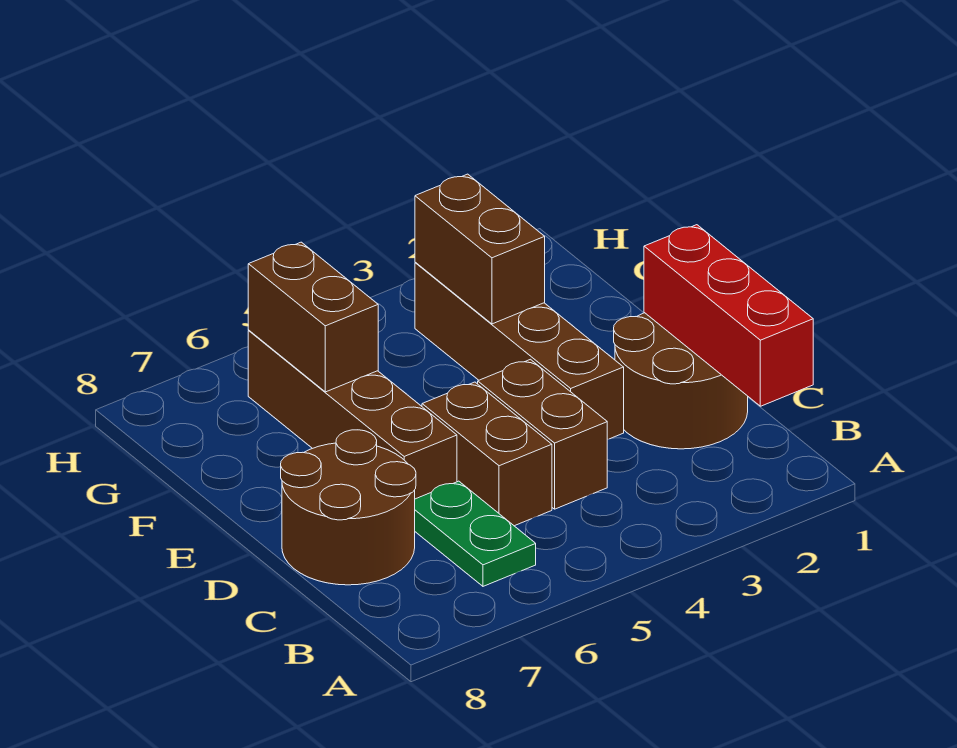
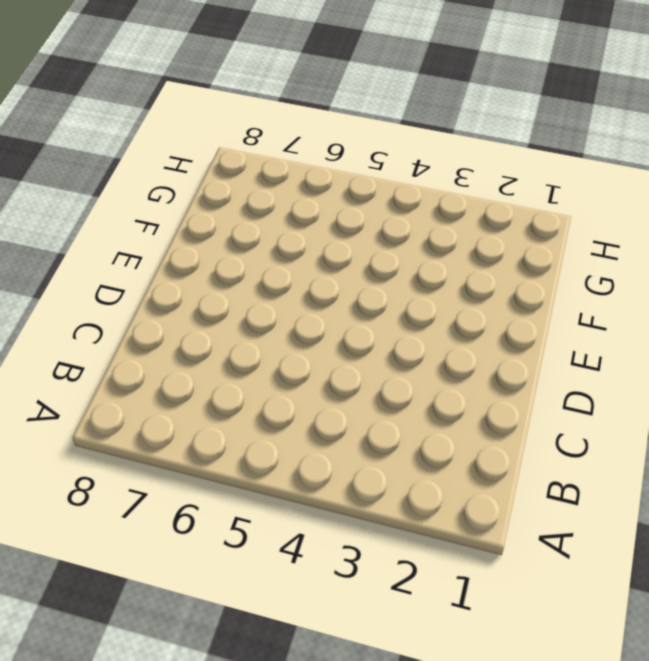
none -> green 1x2 plate [415,481,536,586]
none -> brown 2x2 round brick [614,313,748,449]

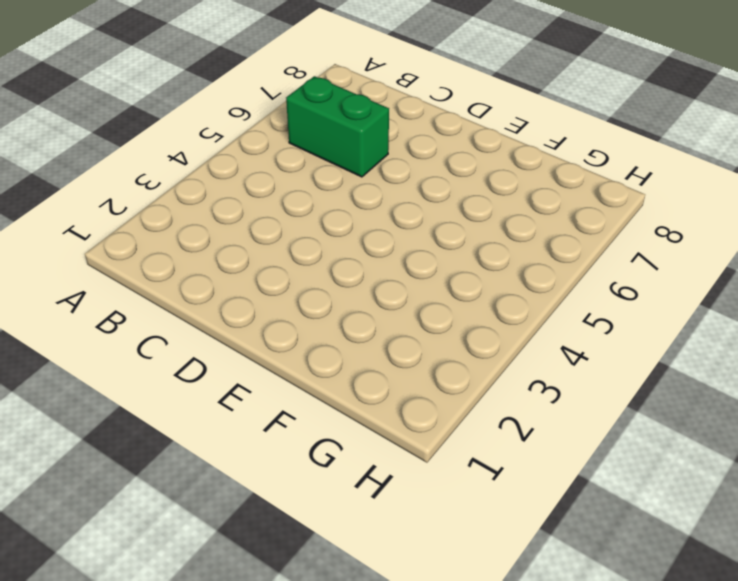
green 1x2 brick [286,76,389,177] -> green 1x2 plate [415,481,536,586]
none -> brown 2x2 round brick [614,313,748,449]
none -> brown 1x2 brick [478,359,607,509]

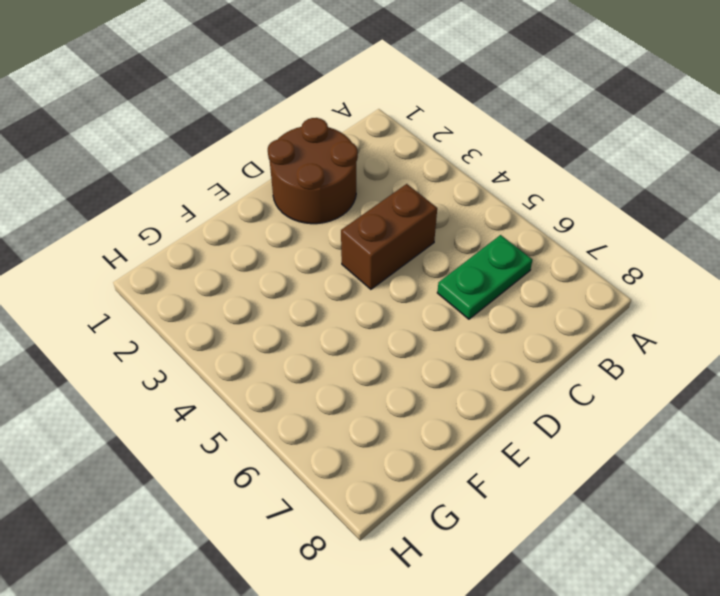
none -> brown 1x2 brick [422,382,552,526]
none -> brown 2x2 round brick [281,430,416,585]

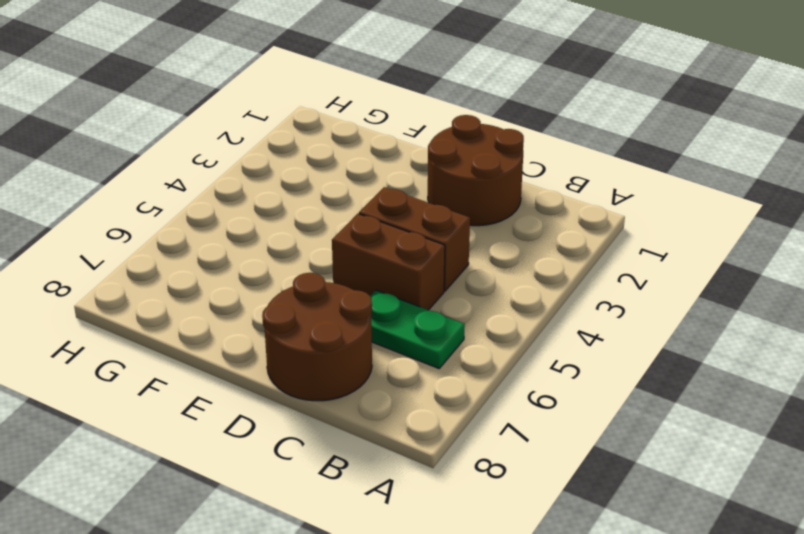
none -> brown 1x4 brick [415,262,624,440]
none -> brown 1x4 brick [248,331,457,499]

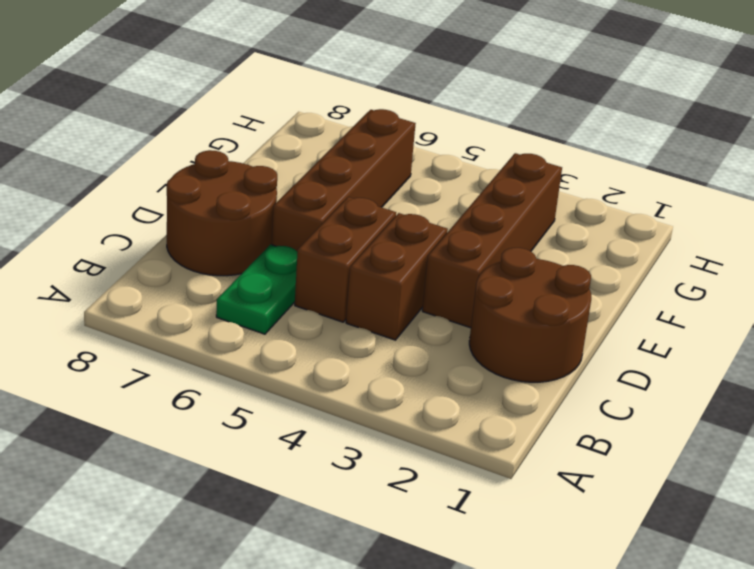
none -> red 1x3 brick [644,225,813,406]
none -> brown 1x2 brick [415,174,545,324]

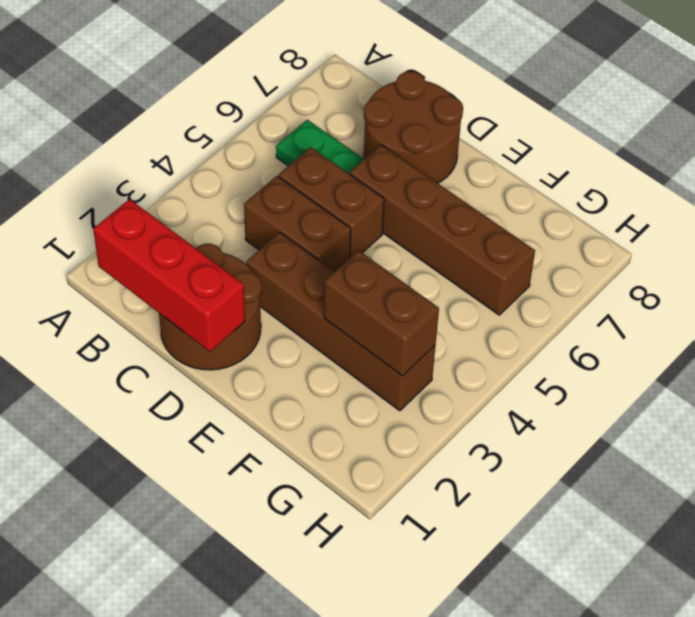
none -> brown 1x2 brick [248,242,378,392]

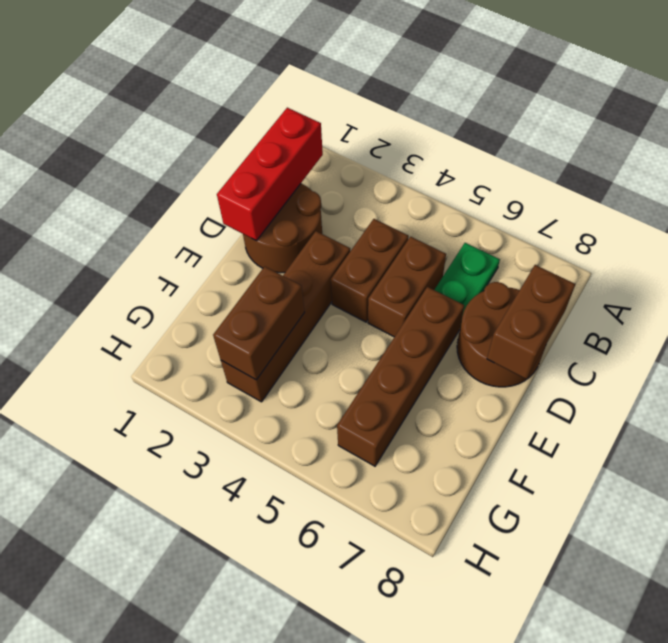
brown 1x2 brick [487,265,575,379] -> brown 1x2 brick moved to [248,242,378,392]

